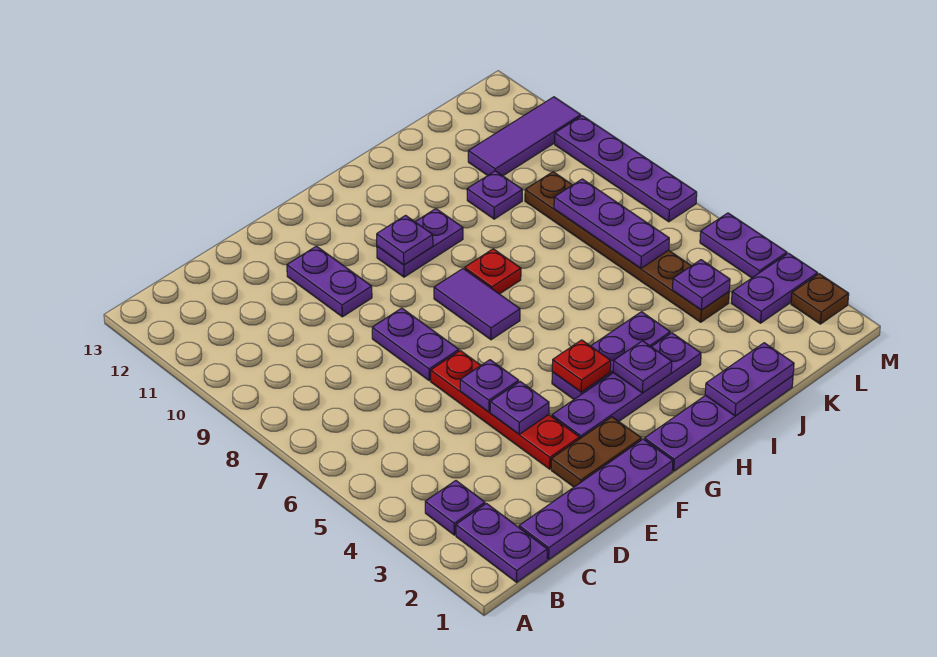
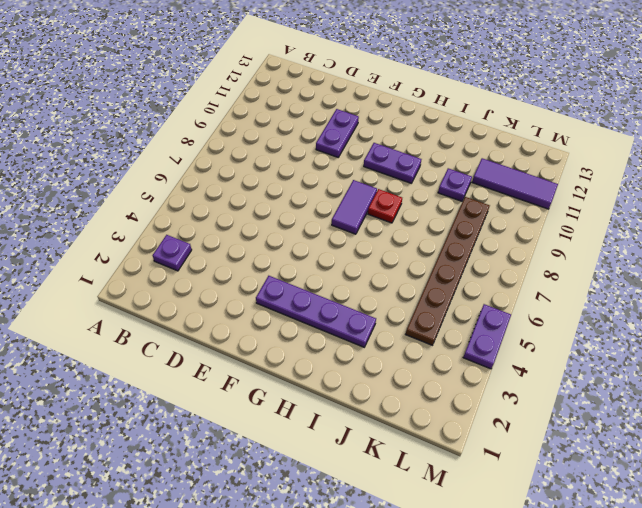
none -> purple 1x2 plate [456,504,547,582]
none -> purple 1x4 plate [519,439,673,559]
none -> brown 1x2 plate [551,417,642,487]

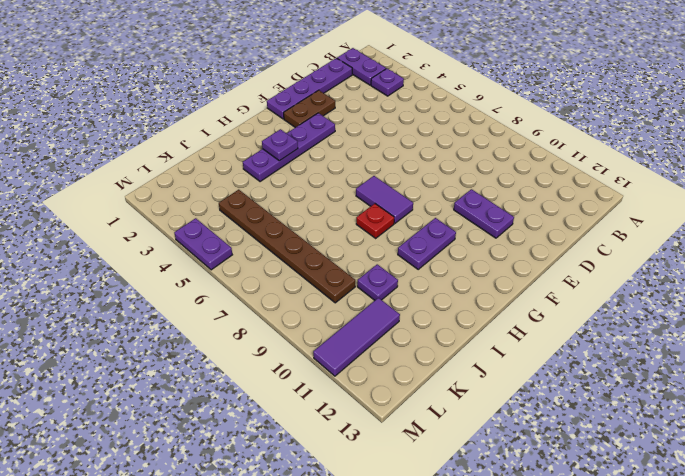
none -> red 1x4 plate [431,351,580,469]
none -> purple 1x2 plate [372,308,459,381]
none -> purple 1x4 plate [644,376,793,471]

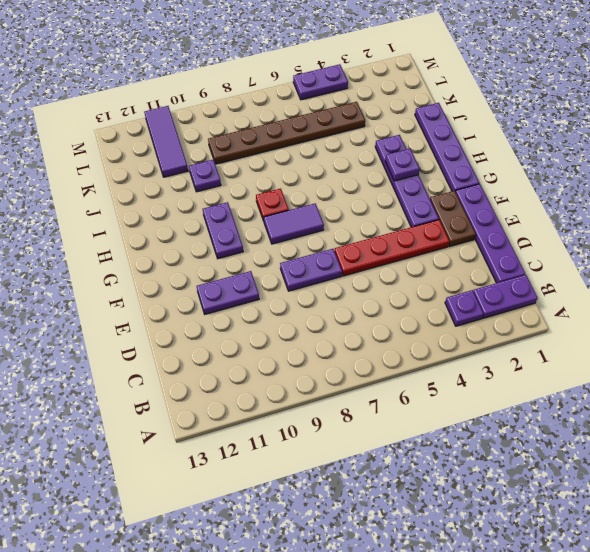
none -> purple 1x3 plate [552,312,670,399]
none -> purple 1x2 plate [731,253,818,323]
none -> brown 1x1 plate [791,274,849,324]

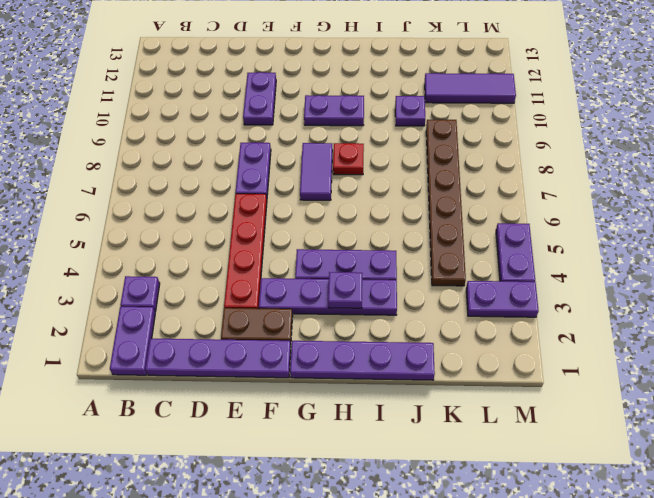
none -> brown 1x1 plate [791,274,849,324]
none -> purple 1x4 plate [555,116,697,222]
none -> purple 1x1 plate [490,382,549,434]

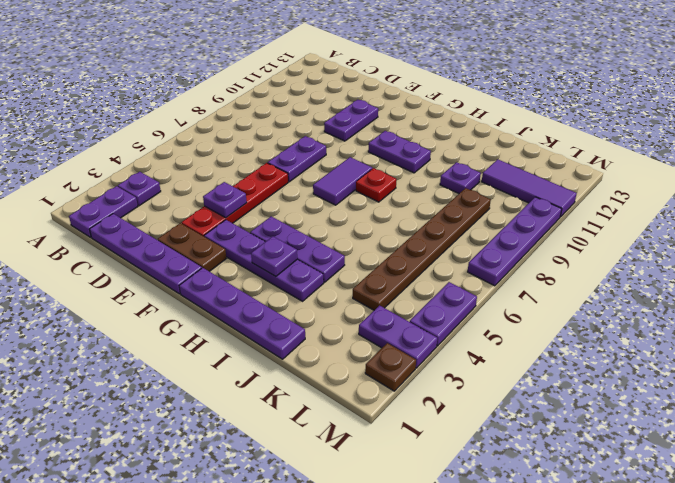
none -> purple 1x1 plate [460,360,519,412]
none -> red 1x1 plate [552,340,611,392]
none -> purple 1x1 plate [377,215,433,265]

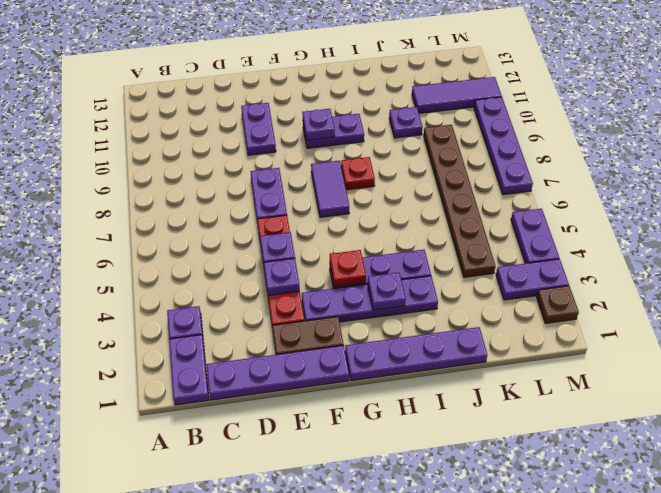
none -> purple 1x2 plate [705,343,794,416]
none -> purple 1x1 plate [673,260,730,310]
none -> purple 1x3 plate [554,179,669,268]

